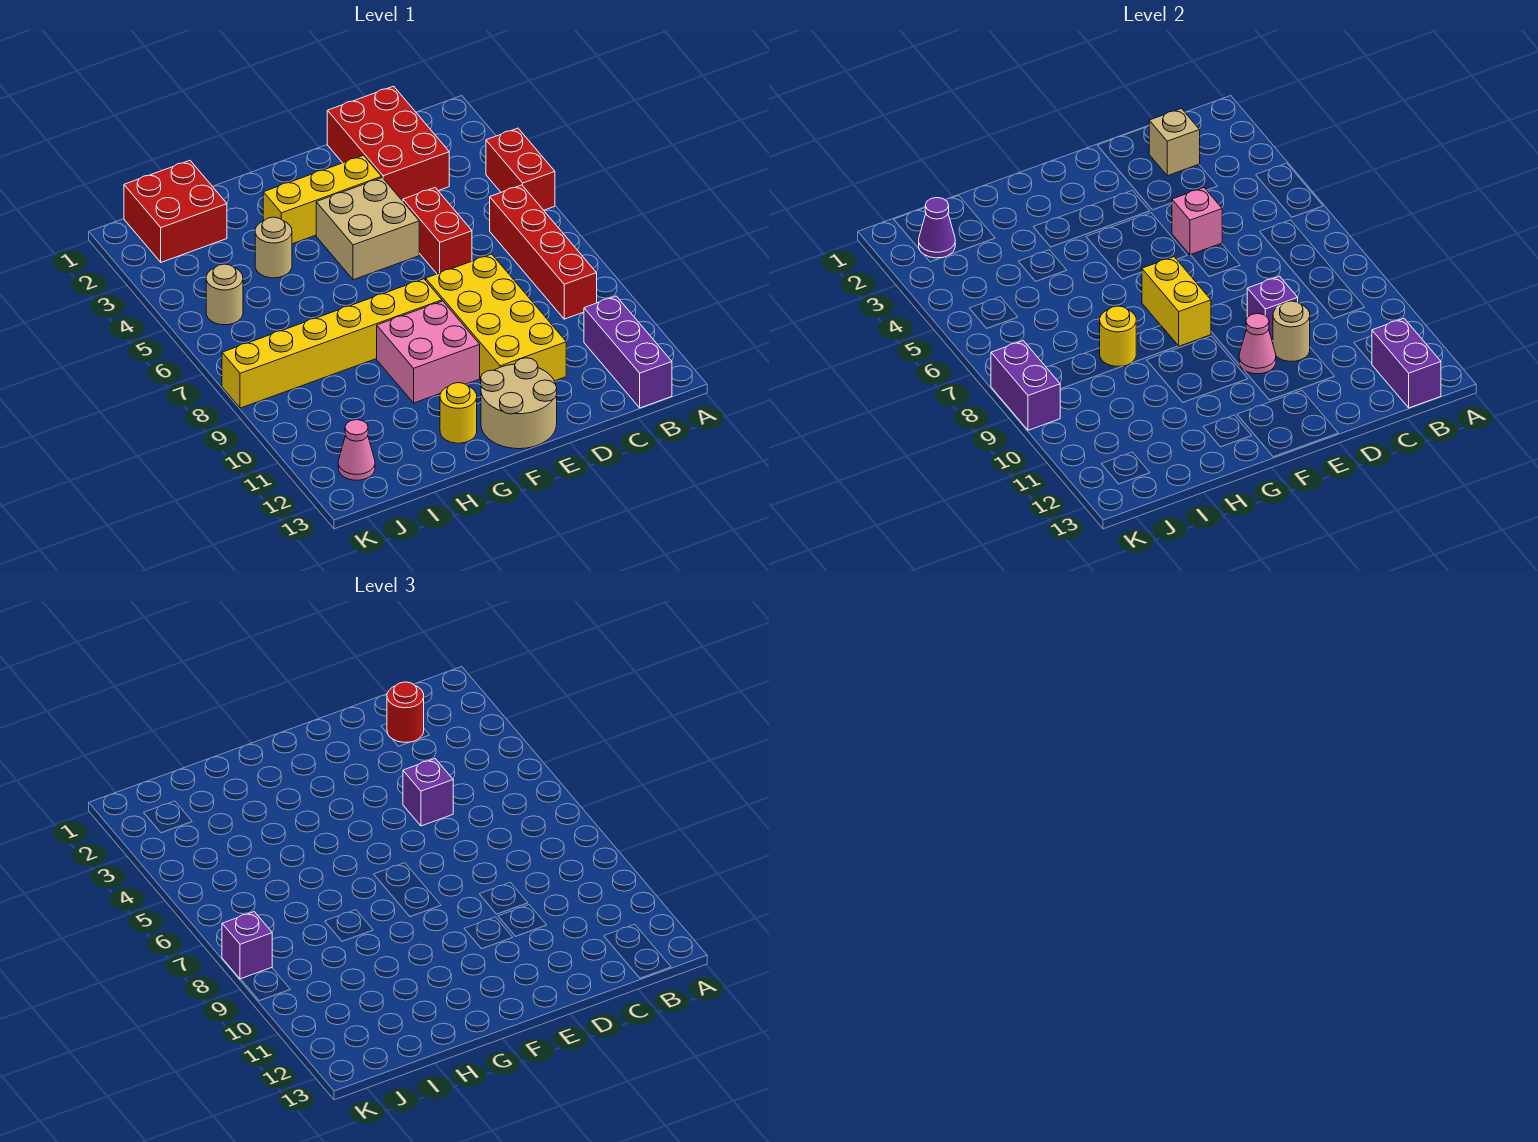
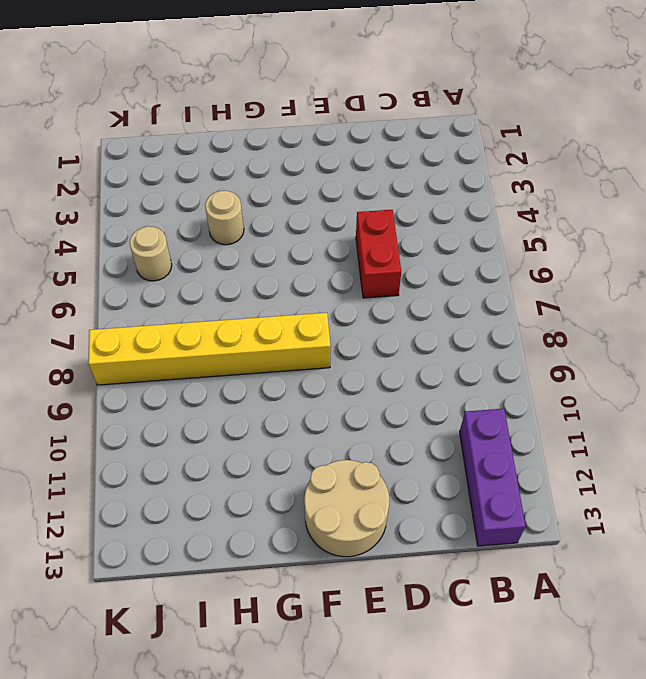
none -> red 1x2 brick [486,128,555,210]
none -> red 1x4 brick [490,185,597,319]
none -> red 2x3 brick [327,86,449,201]

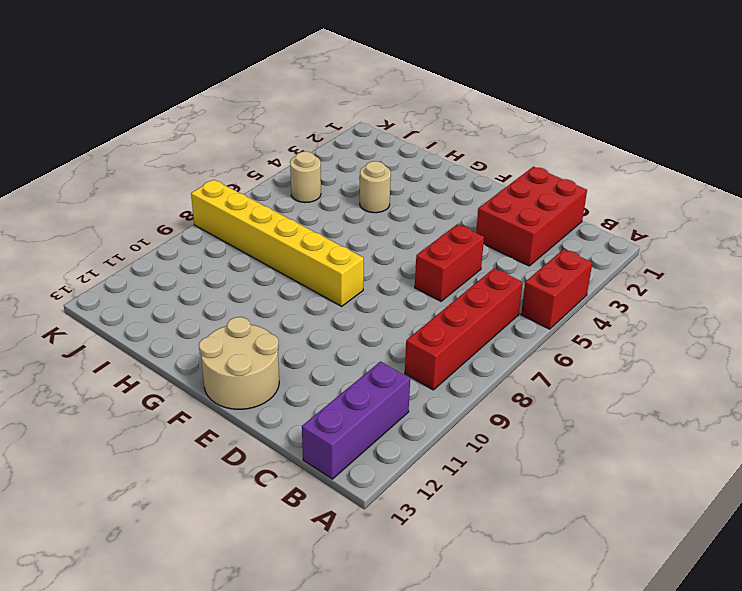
none -> yellow 2x4 brick [426,254,566,381]
none -> yellow 1x3 brick [263,155,382,244]
none -> tan 2x2 brick [316,178,419,280]

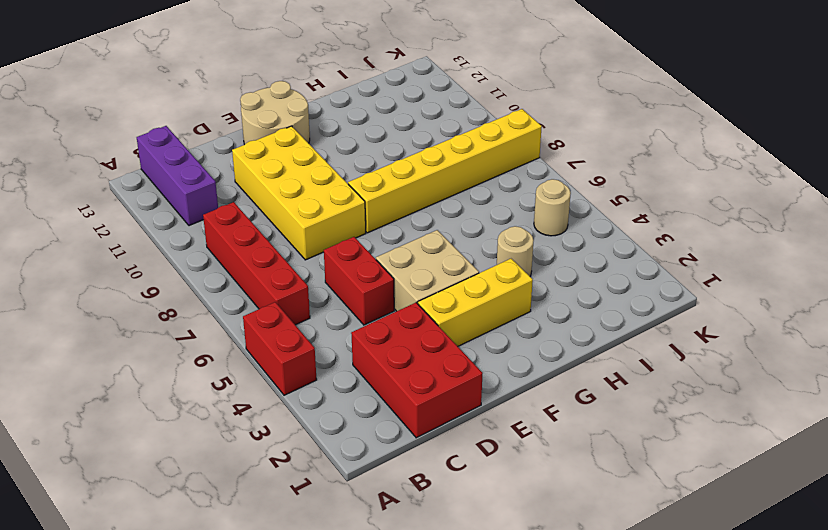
none -> pink 2x2 brick [377,301,480,403]
none -> yellow 1x1 round brick [440,383,477,443]
none -> red 2x2 brick [124,161,227,262]

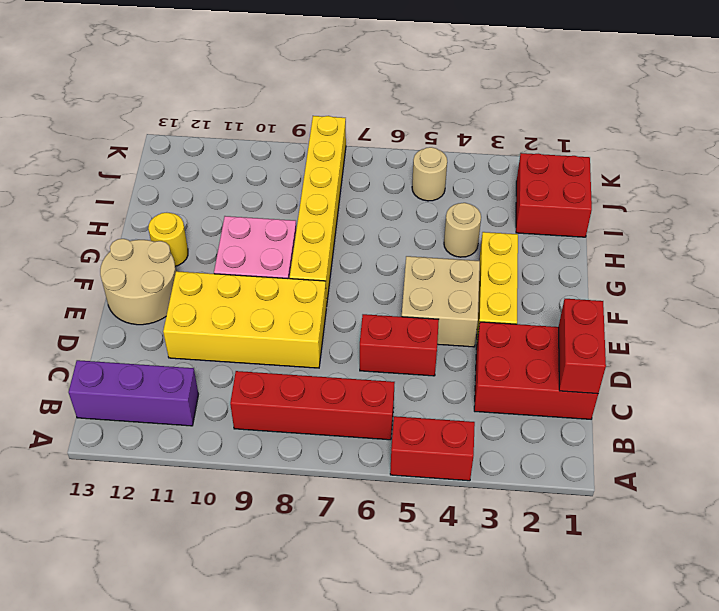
red 1x2 brick [559,299,606,394] -> none
none -> pink 1x1 cone [338,420,375,480]
none -> purple 1x2 brick [1372,318,1441,408]
none -> tan 1x1 brick [1149,109,1200,176]

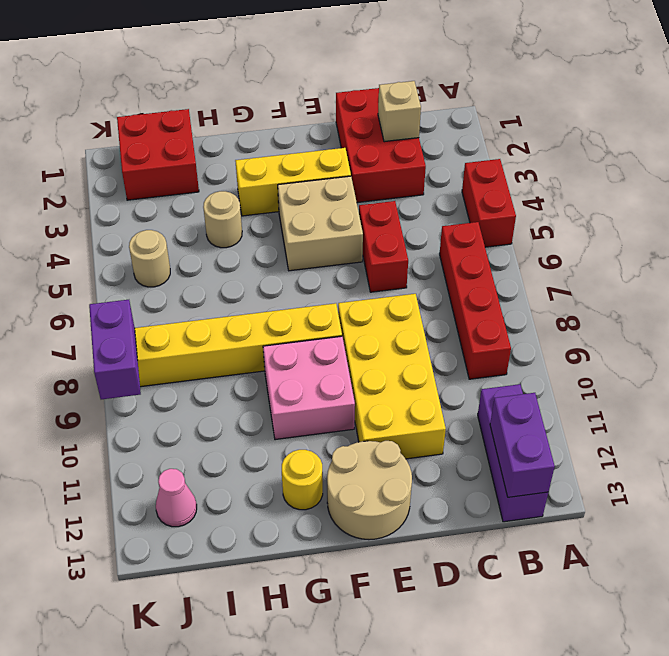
none -> pink 1x1 brick [1172,188,1222,255]
none -> purple 1x1 brick [1247,276,1298,341]
none -> tan 1x1 round brick [1273,301,1310,361]

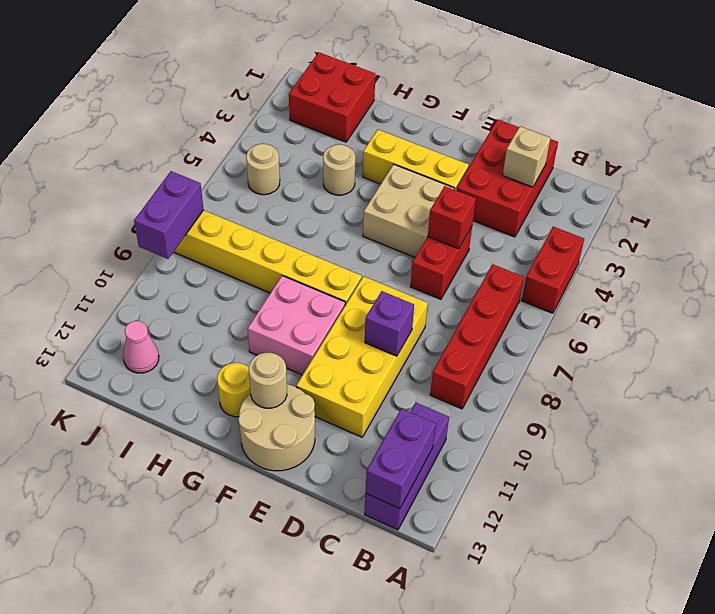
red 1x1 brick [428,186,476,249] -> pink 1x1 brick [1172,188,1222,255]
tan 1x1 round brick [249,353,287,408] -> tan 1x1 round brick moved to [1273,301,1310,361]
none -> pink 1x1 cone [1239,313,1276,374]
none -> yellow 1x2 brick [1142,257,1211,346]
none -> yellow 1x1 round brick [1100,306,1136,366]

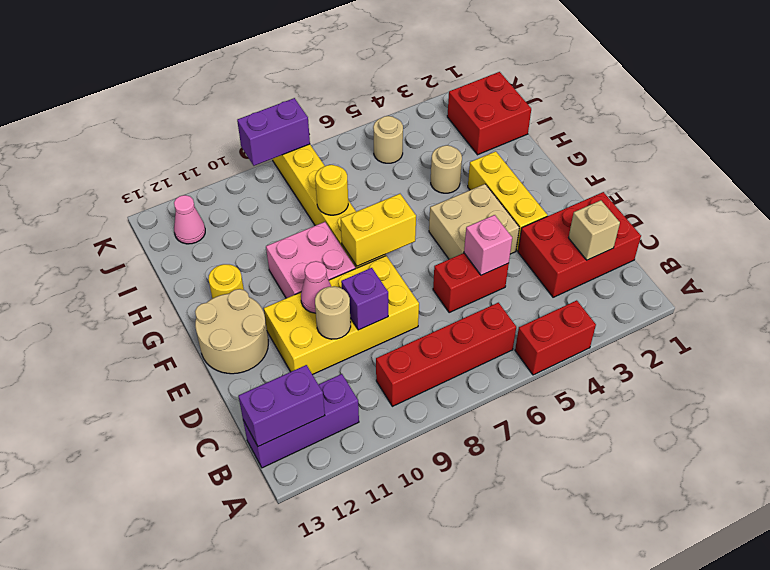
none -> purple 1x1 cone [919,198,955,258]
none -> red 1x1 round brick [387,682,424,742]
none -> purple 1x1 brick [403,759,453,826]

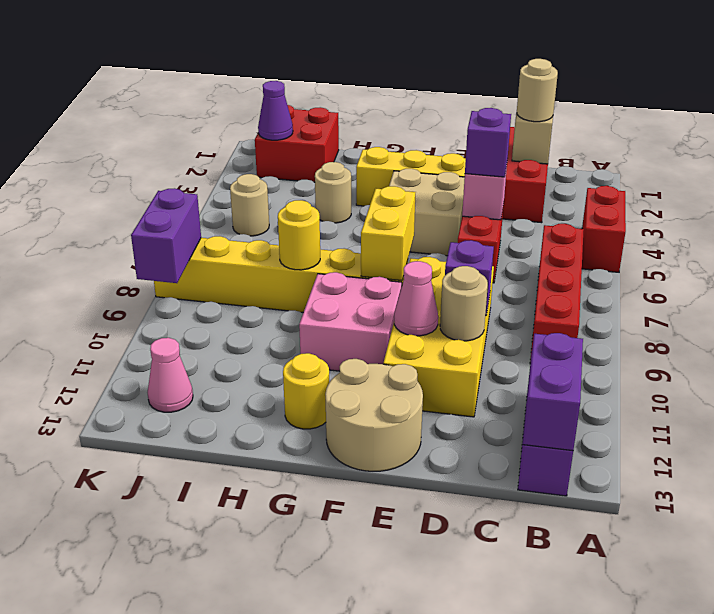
tan 1x1 round brick [517,59,558,122] -> red 1x1 round brick [387,682,424,742]
none -> purple 1x1 brick [222,912,272,979]

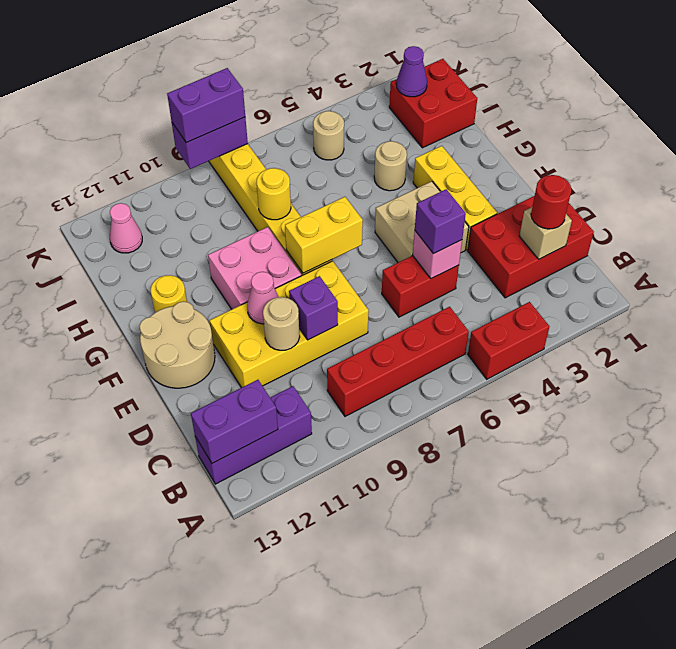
purple 1x2 brick [167,68,245,143] -> purple 1x1 brick [222,912,272,979]

